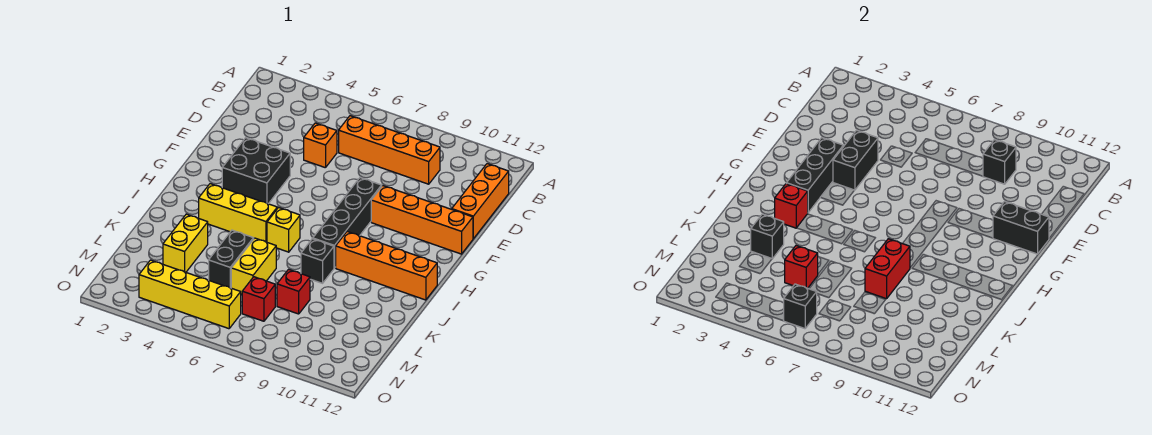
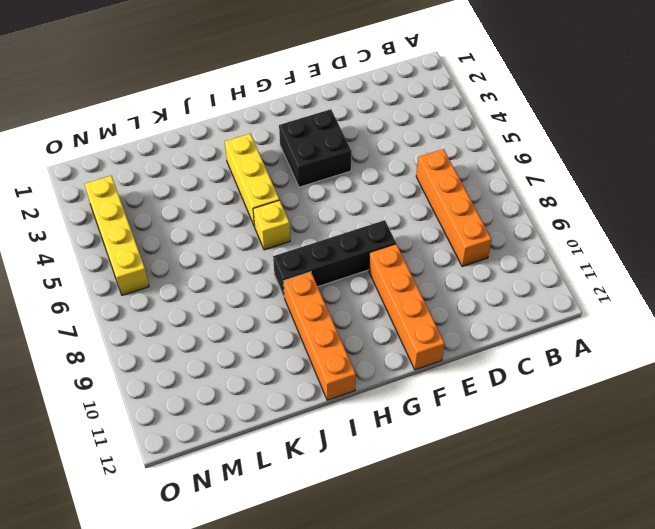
none -> orange 1x3 brick [452,164,509,239]
none -> orange 1x1 brick [304,123,337,168]
none -> black 1x1 brick [301,239,334,283]

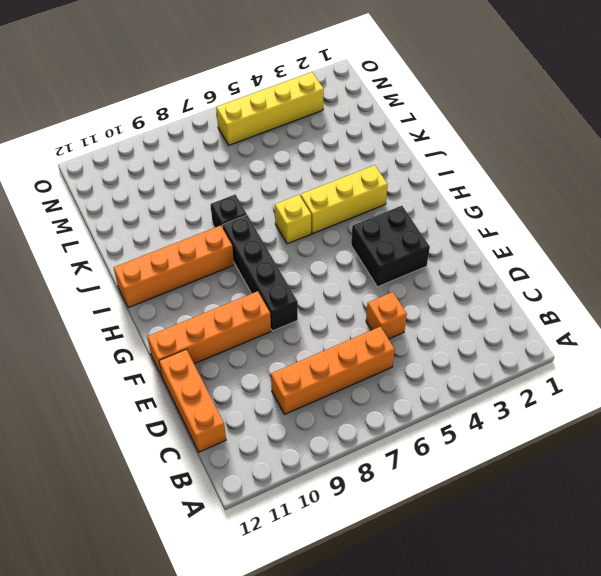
none -> yellow 1x2 brick [163,214,208,272]
none -> black 1x2 brick [209,230,254,288]
none -> yellow 1x2 brick [231,238,276,294]

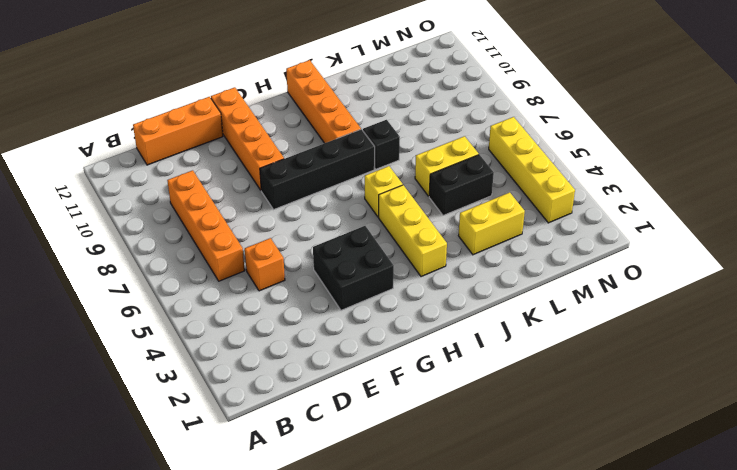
none -> red 1x1 brick [277,269,310,314]
none -> red 1x1 brick [242,277,275,321]
none -> black 1x1 brick [983,140,1016,184]

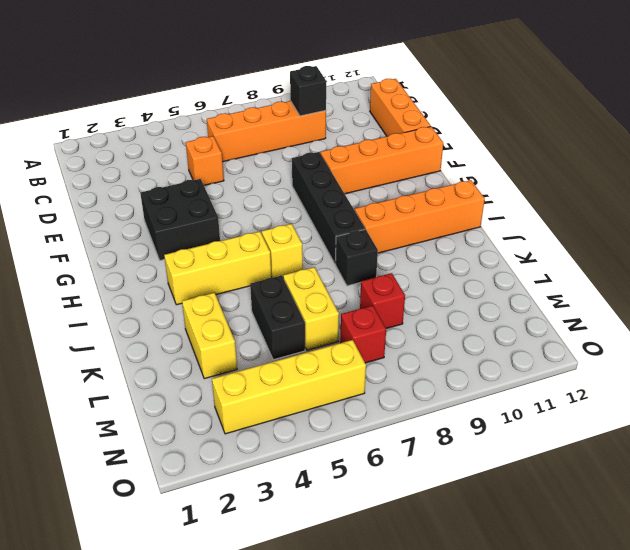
none -> black 1x2 brick [833,130,878,190]
none -> black 1x3 brick [786,138,843,213]
none -> black 1x2 brick [993,202,1049,254]

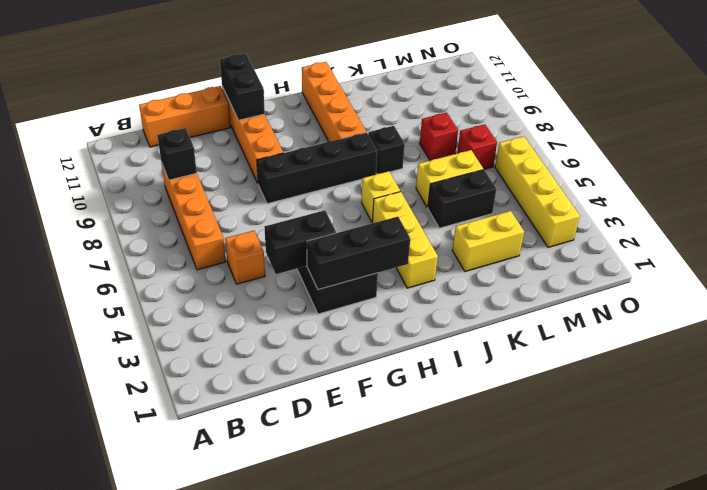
none -> red 1x1 brick [775,184,808,228]
none -> red 1x2 brick [865,239,910,299]
none -> black 1x1 brick [751,214,784,259]

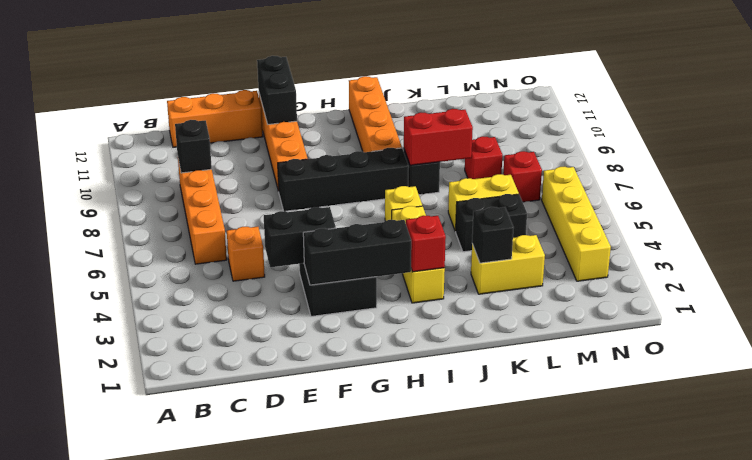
none -> red 1x1 brick [785,246,818,288]
none -> black 1x1 brick [784,284,817,329]

